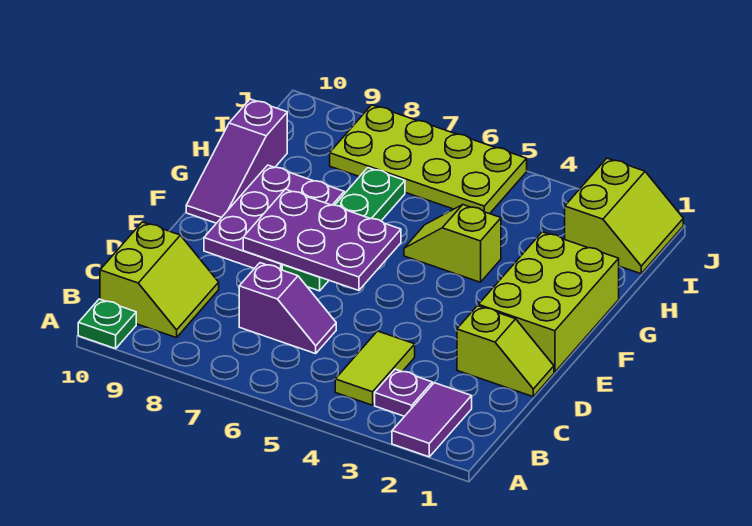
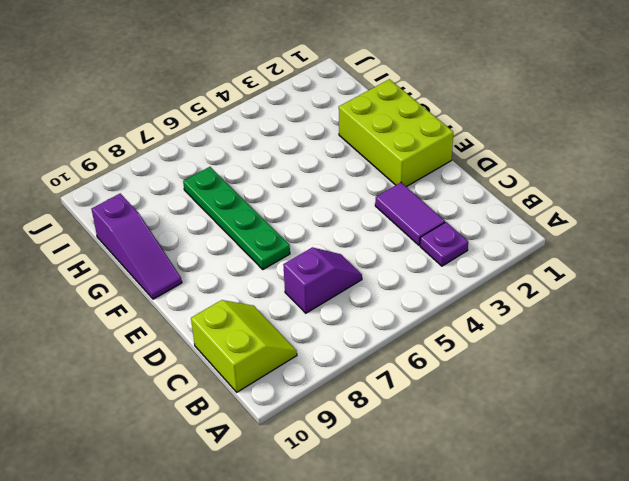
purple 1x2 tile [375,183,445,245] -> purple 1x2 tile moved to [392,383,472,457]
none -> green 1x1 plate [78,299,136,349]
none -> lime 1x2 tile [335,331,415,405]
none -> lime 1x2 slope [457,306,554,397]

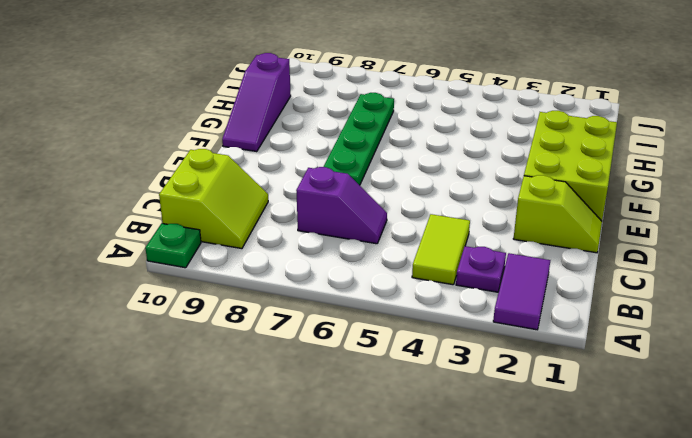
none -> purple 2x3 plate [204,165,344,270]
none -> lime 1x2 slope [404,205,501,282]
none -> lime 2x2 slope [565,158,683,274]

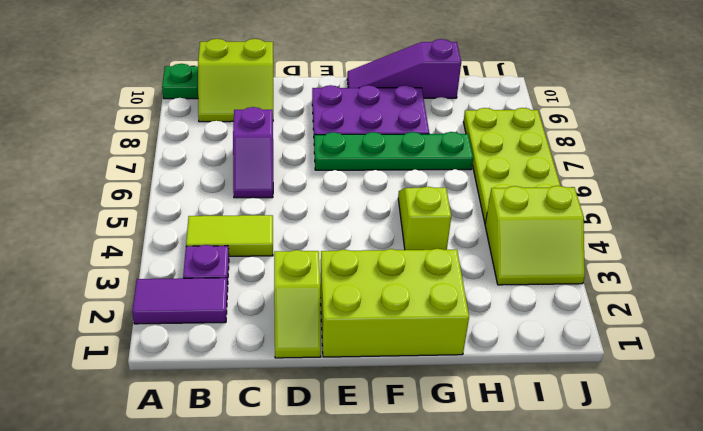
lime 2x2 slope [485,186,585,285] -> lime 2x2 slope moved to [565,158,683,274]
none -> purple 2x3 plate [243,189,401,290]

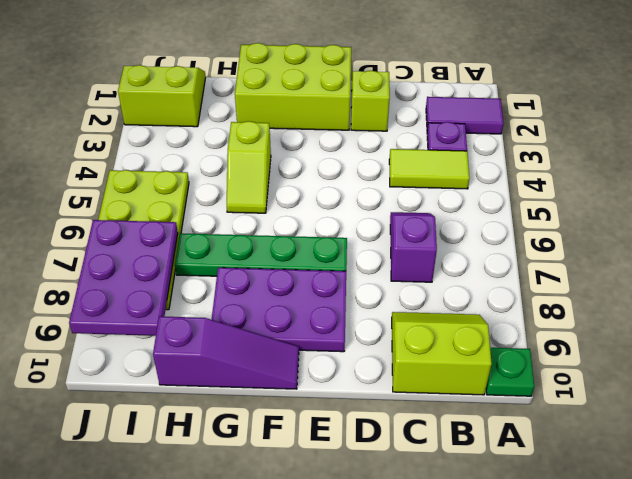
purple 2x3 plate [69,220,178,336] -> purple 2x3 plate moved to [243,189,401,290]

